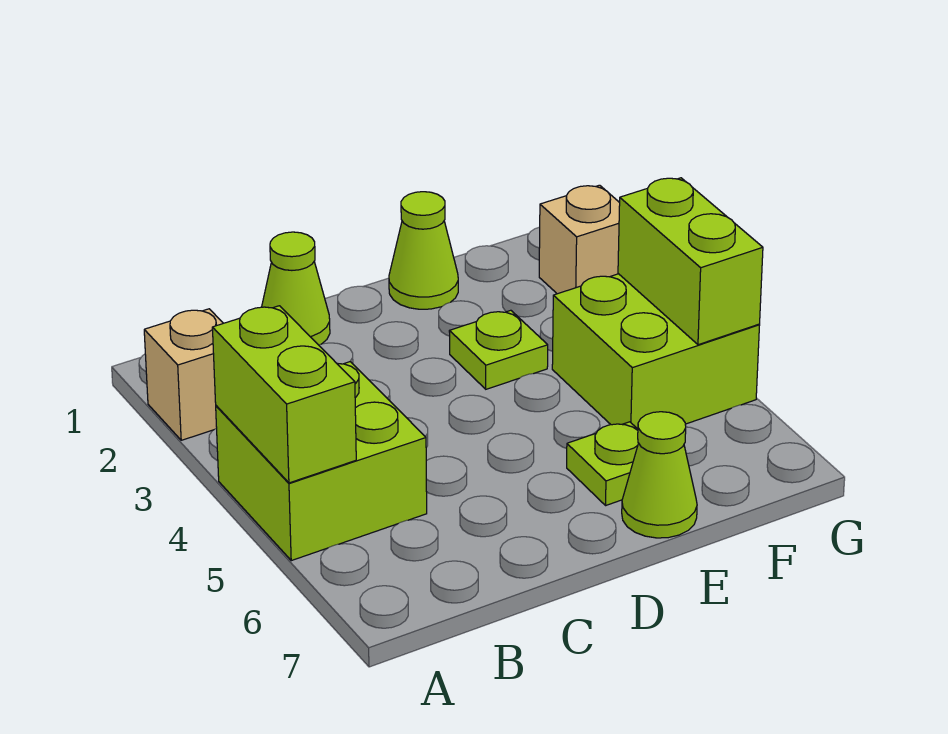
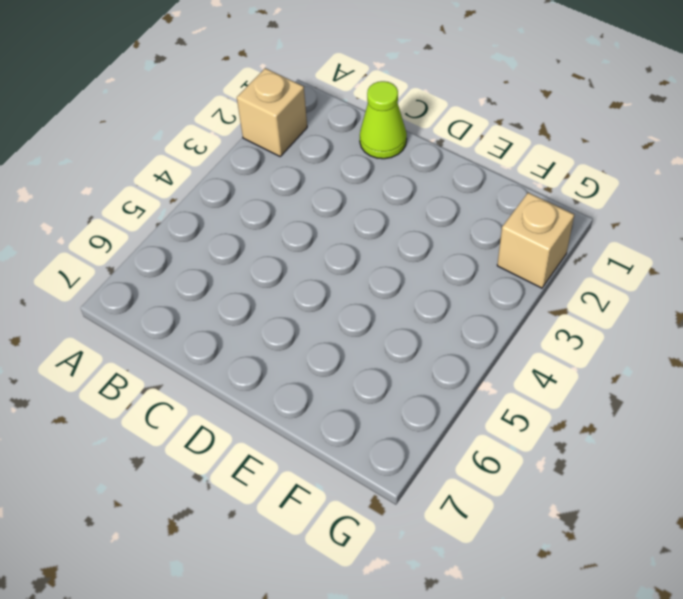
none -> lime 2x2 brick [216,362,427,561]
none -> lime 1x1 cone [389,192,458,309]

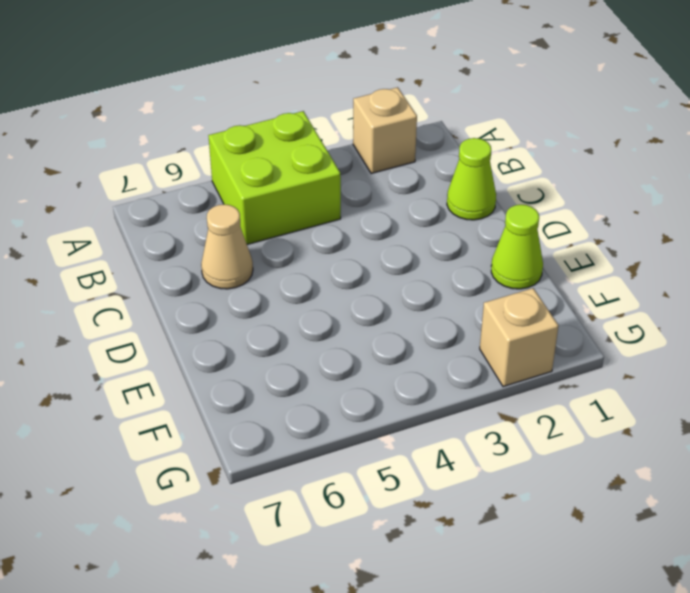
tan 1x1 cone [201,204,253,289] -> none
none -> lime 1x1 plate [449,310,548,389]
none -> lime 1x1 plate [567,422,638,505]

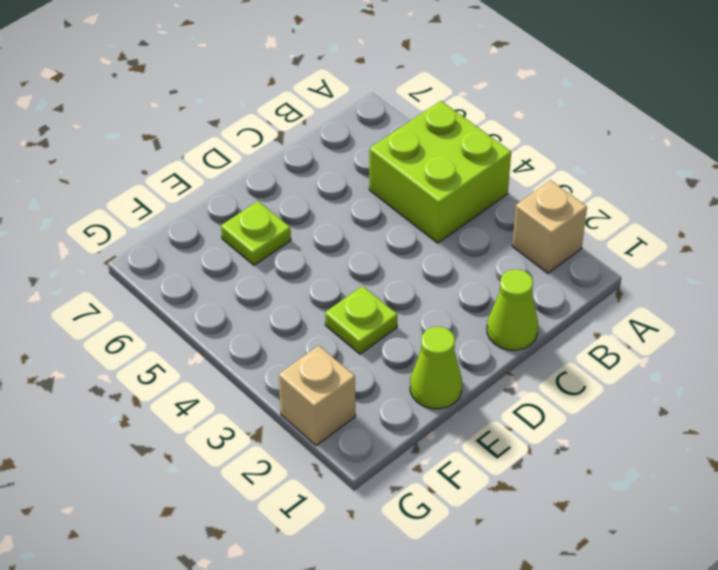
none -> lime 1x1 cone [622,412,697,538]
none -> lime 2x2 brick [552,274,760,429]

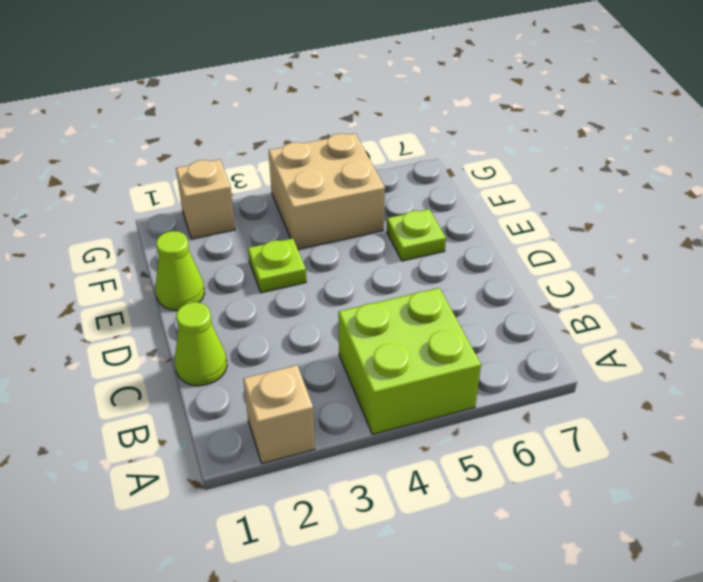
tan 2x2 brick [269,133,385,249] -> lime 2x2 brick [552,274,760,429]
none -> lime 1x1 cone [622,412,697,538]
none -> lime 1x2 brick [212,306,356,483]

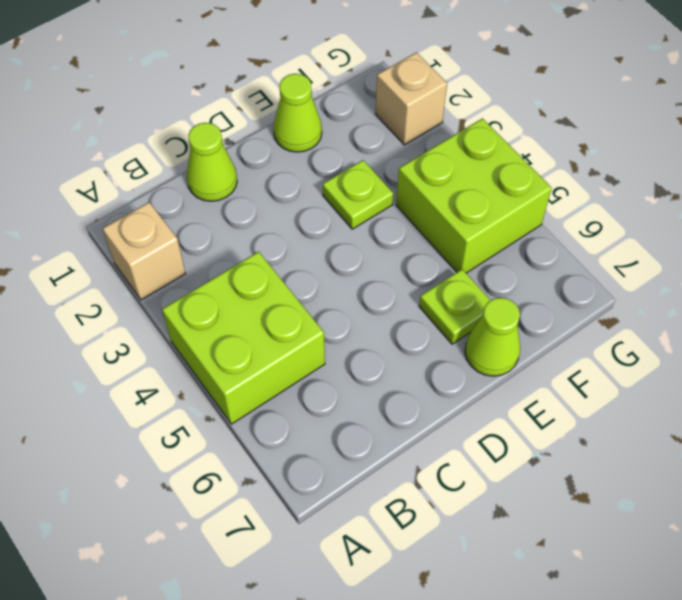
none -> lime 1x2 brick [212,306,356,483]
none -> lime 1x2 brick [618,178,763,345]

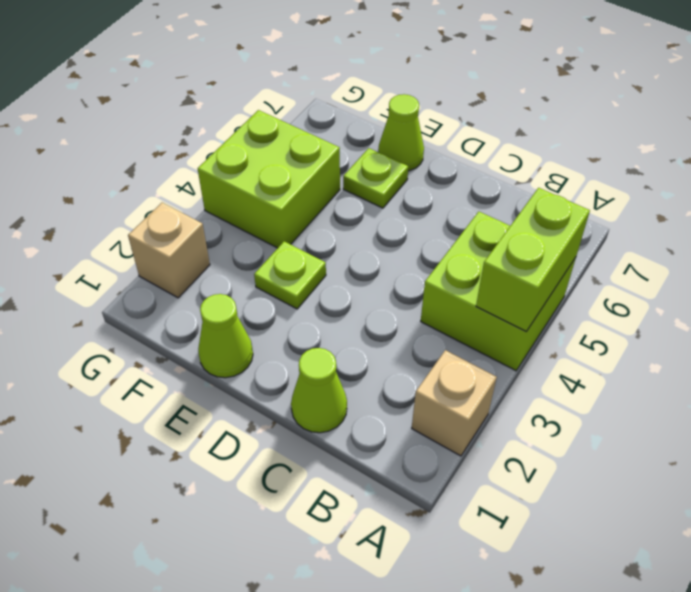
none -> lime 1x2 brick [618,178,763,345]

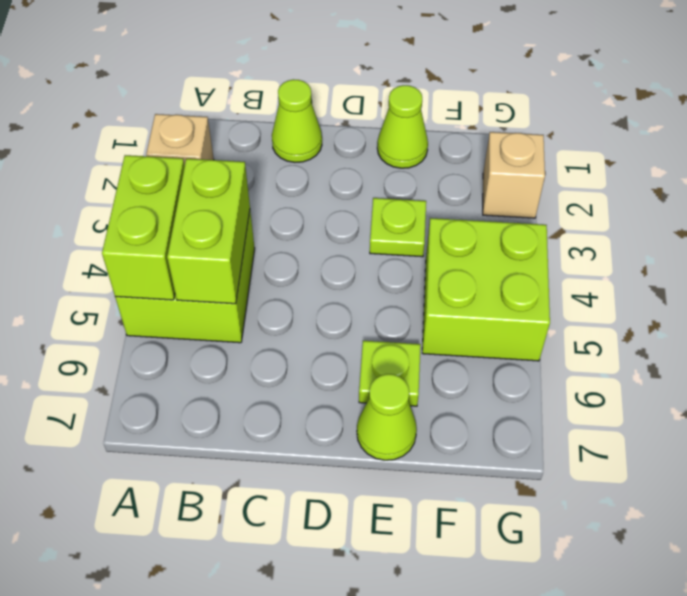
lime 1x2 brick [167,159,250,304] -> lime 1x2 brick moved to [618,178,763,345]

